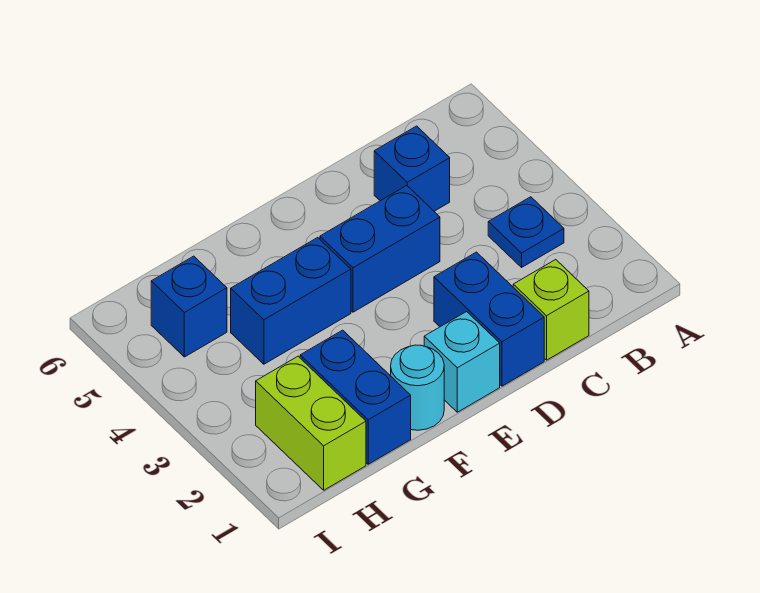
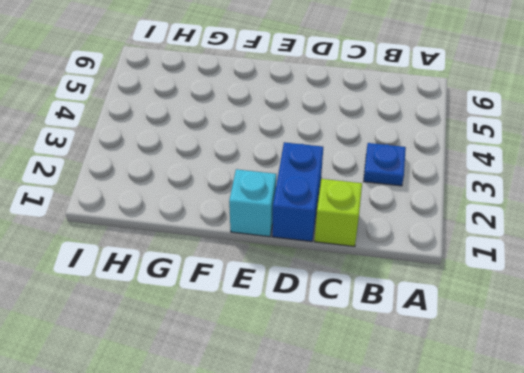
none -> blue 1x1 brick [374,126,450,211]
none -> blue 1x2 brick [320,186,440,312]

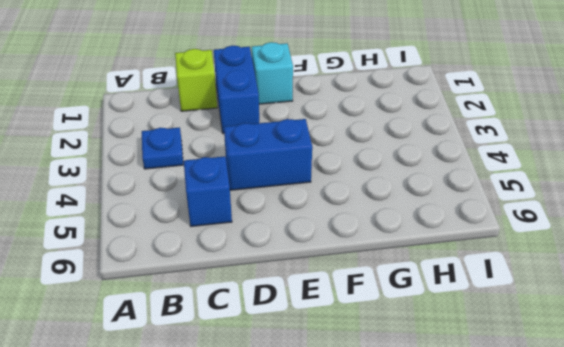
none -> cyan 1x1 round brick [391,345,444,430]
none -> blue 1x2 brick [231,238,351,364]

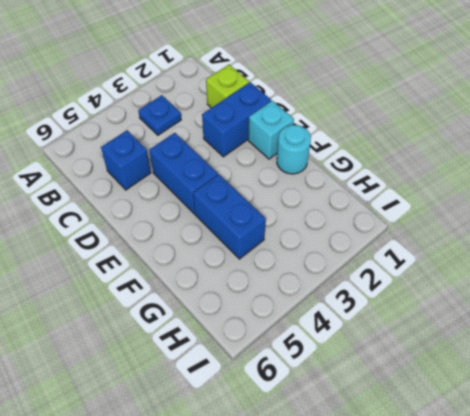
none -> blue 1x2 brick [300,330,411,464]
none -> lime 1x2 brick [256,356,366,490]

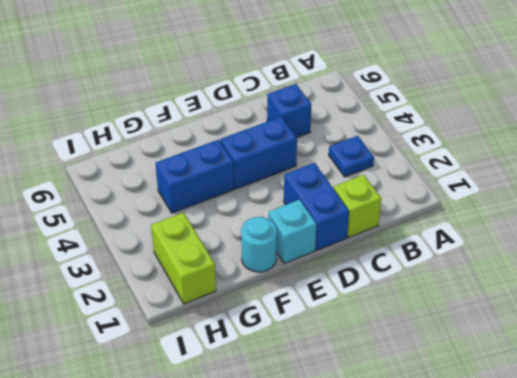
none -> blue 1x2 brick [300,330,411,464]
none -> blue 1x1 brick [151,256,227,357]

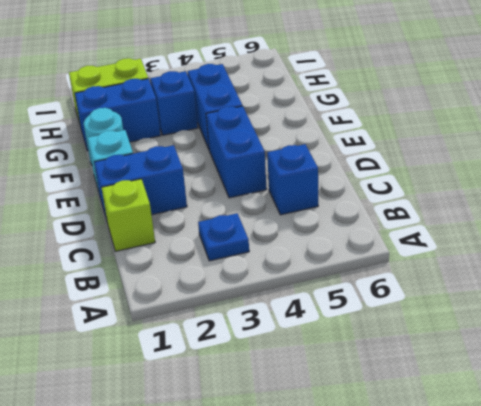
blue 1x1 brick [150,71,198,135] -> blue 1x1 brick moved to [151,256,227,357]

